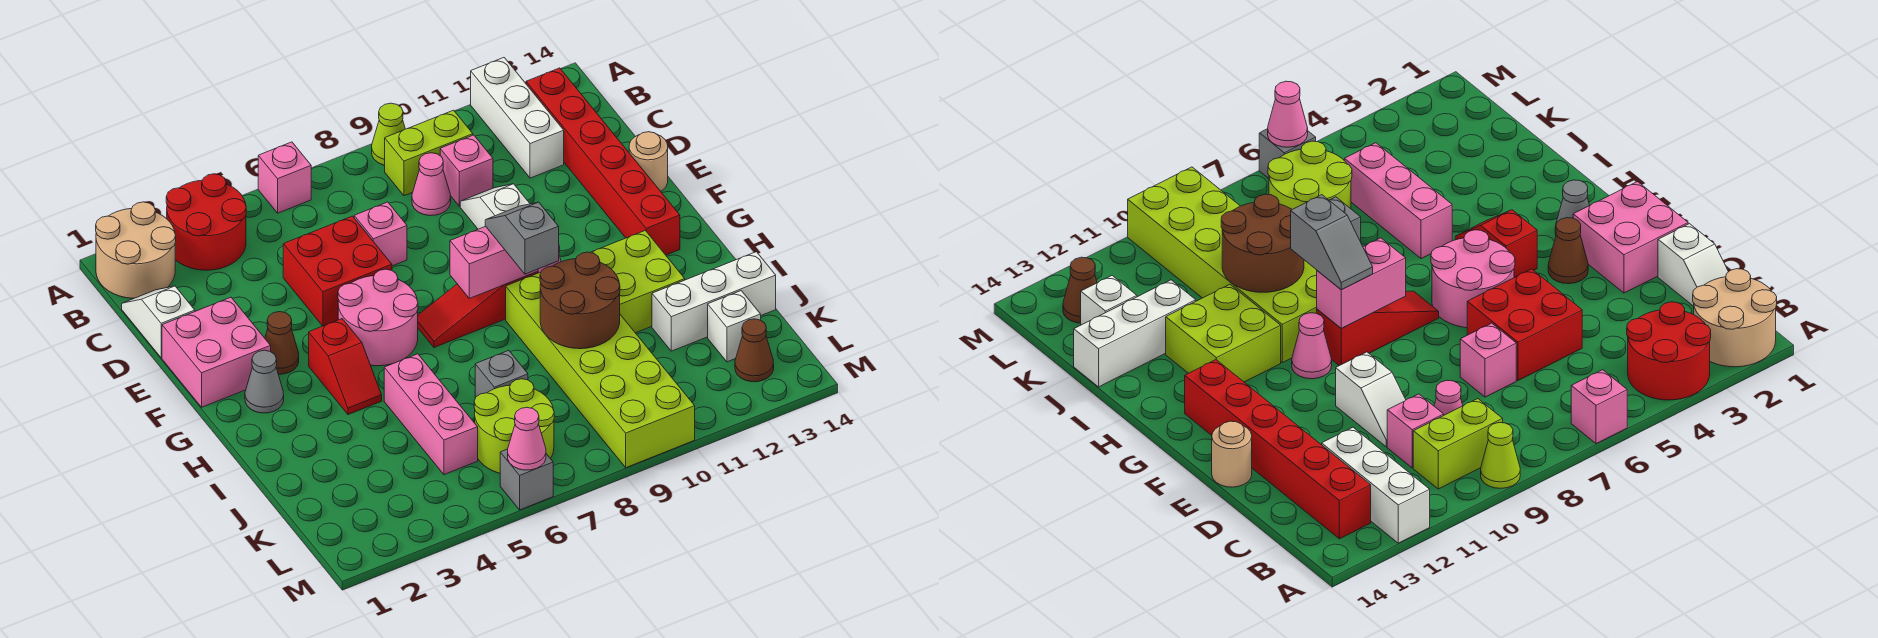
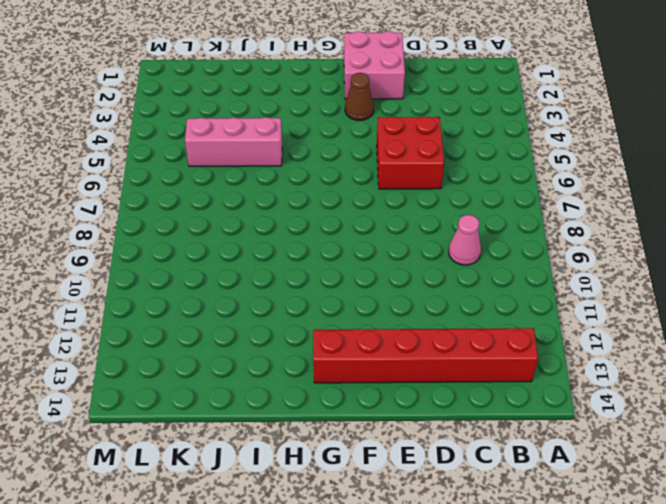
none -> tan 2x2 round brick [96,202,176,298]
none -> red 2x2 round brick [166,174,246,270]
none -> pink 1x1 brick [258,142,311,213]
none -> lime 1x1 cone [372,103,405,165]

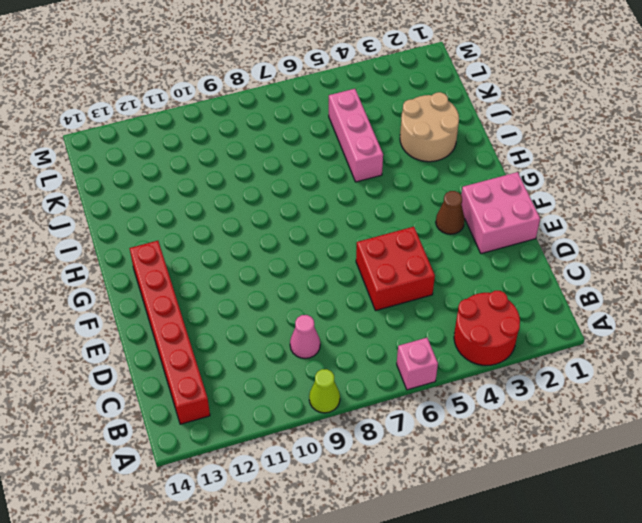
tan 2x2 round brick [400,92,459,162] -> tan 2x2 round brick moved to [96,202,176,298]
none -> white 1x3 brick [471,58,564,178]
none -> lime 1x2 brick [385,110,473,196]
none -> white 1x2 slope [122,286,195,358]
none -> pink 1x1 brick [440,135,493,206]

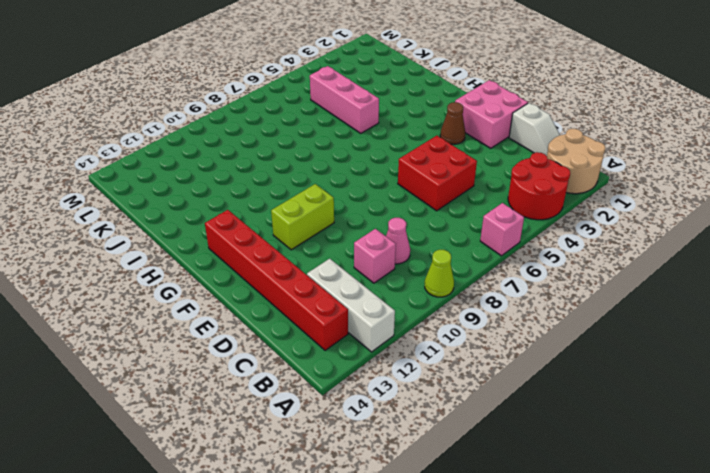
lime 1x2 brick [271,184,334,250] -> lime 1x2 brick moved to [385,110,473,196]
none -> pink 1x1 brick [354,202,407,266]
none -> white 1x2 slope [460,184,530,229]
none -> tan 1x1 round brick [629,132,668,191]
none -> pink 2x2 round brick [338,269,418,366]

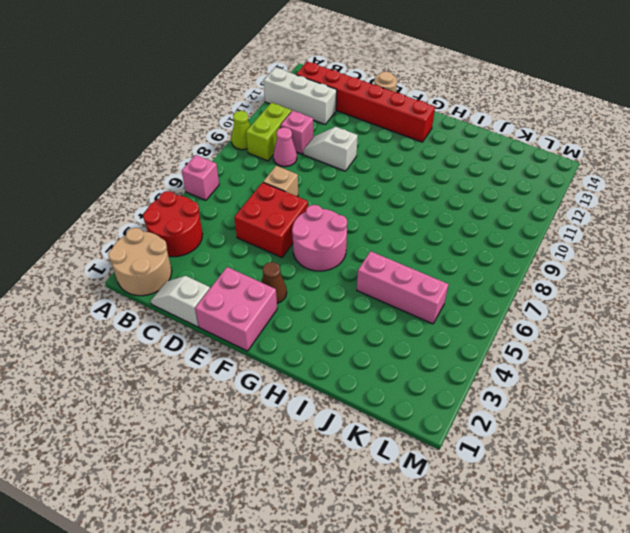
tan 1x1 brick [263,166,298,197] -> pink 1x1 brick [354,202,407,266]
none -> grey 1x1 cone [245,350,284,413]
none -> red 1x2 slope [309,319,382,414]
none -> red 1x3 slope [418,272,538,347]
none -> pink 1x1 cone [1292,313,1332,379]

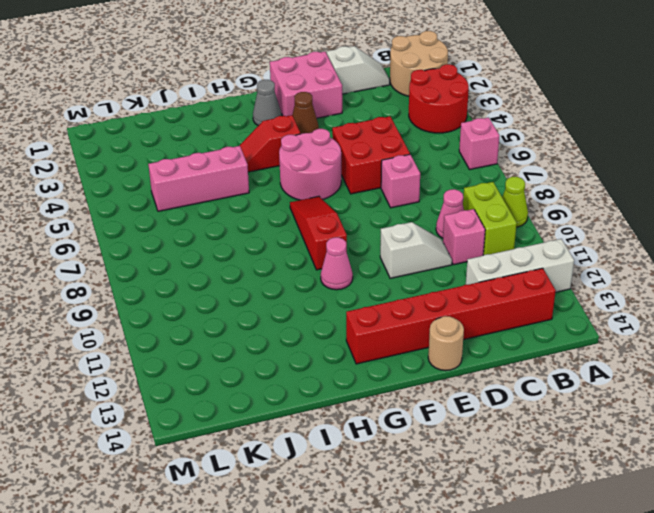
none -> lime 2x6 brick [506,272,695,468]
none -> lime 2x2 brick [590,230,685,333]
none -> grey 1x1 brick [475,350,528,398]
none -> white 1x3 brick [652,252,776,351]

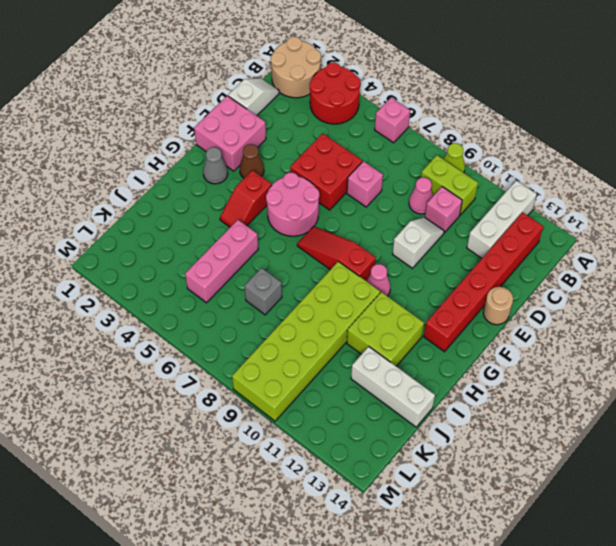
none -> lime 2x2 round brick [474,379,554,473]
none -> white 1x1 brick [708,291,761,362]
none -> brown 1x1 cone [735,319,774,382]
none -> grey 1x1 brick [500,449,553,510]

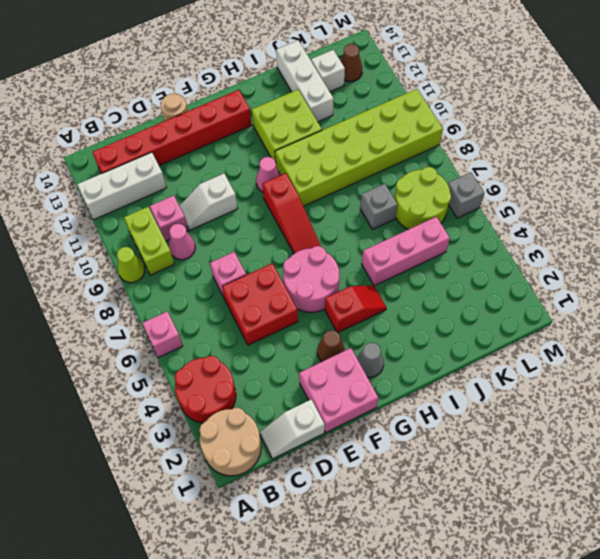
none -> pink 1x2 brick [450,226,538,298]
none -> brown 2x2 round brick [540,252,620,349]
none -> pink 1x1 cone [508,407,546,470]
none -> grey 1x2 slope [485,202,559,274]

